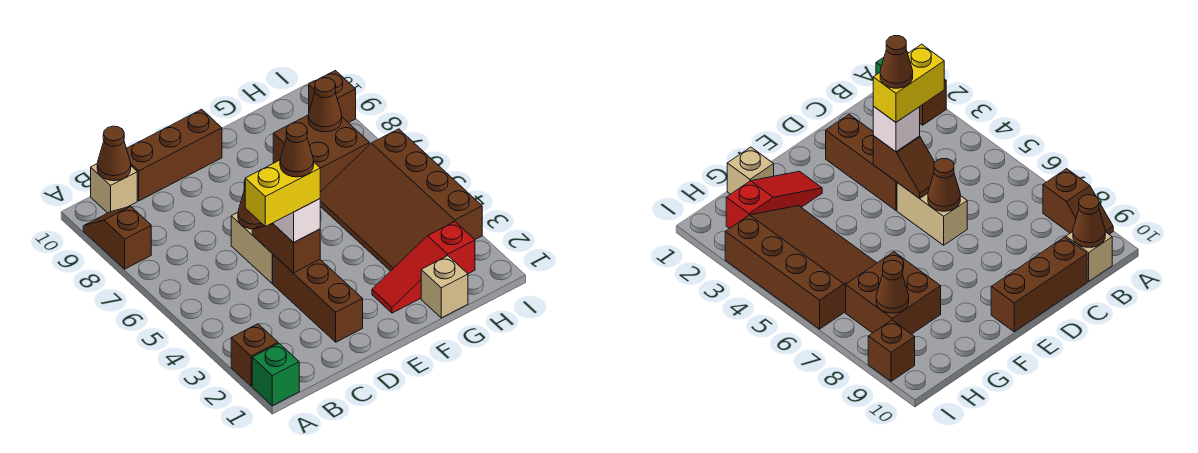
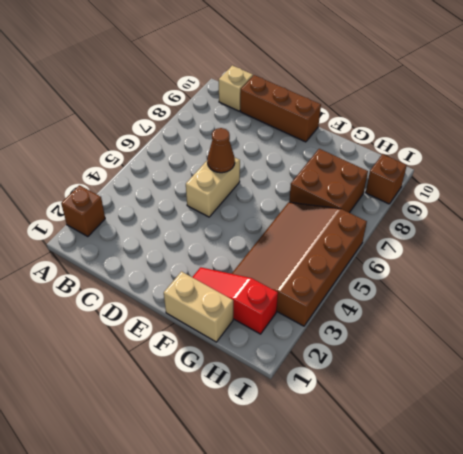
tan 1x2 brick [164,272,233,342] -> tan 1x1 brick [421,256,468,318]
none -> green 1x1 brick [252,344,299,406]
none -> brown 1x2 slope [83,206,151,269]
none -> brown 1x3 brick [273,255,363,342]

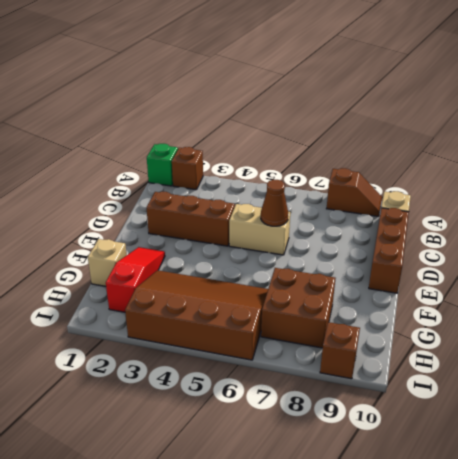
none -> brown 1x1 cone [97,126,131,181]
none -> brown 1x2 slope [252,223,320,273]
none -> brown 1x1 cone [308,78,342,132]

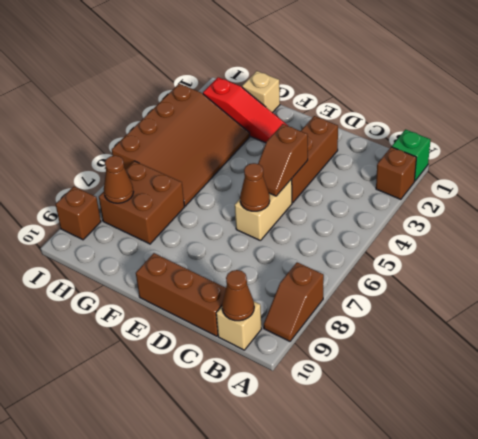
none -> white 1x1 brick [273,199,320,243]
none -> yellow 1x2 brick [245,160,320,227]
none -> brown 1x1 cone [280,123,314,177]

